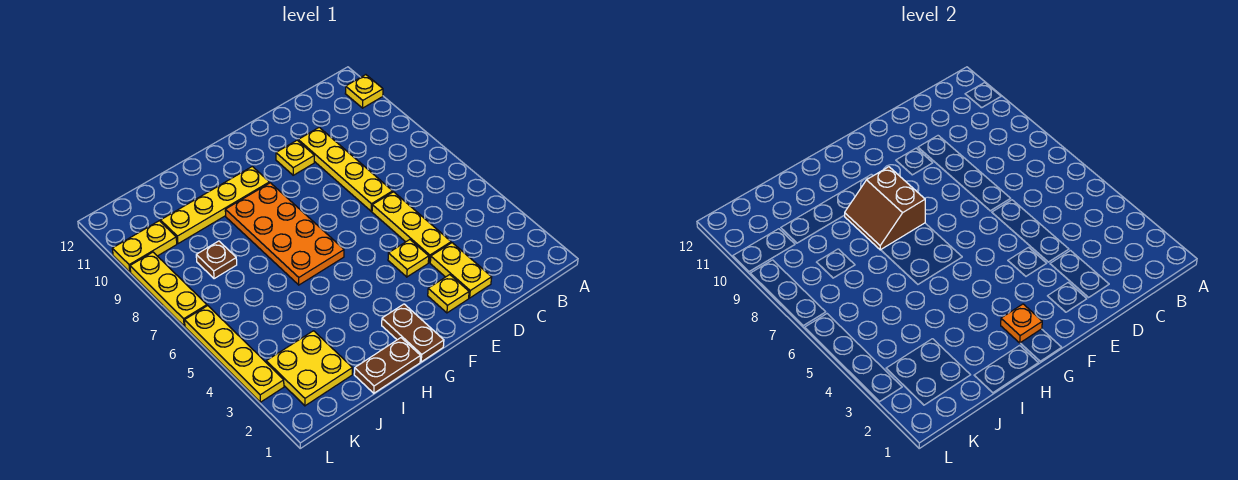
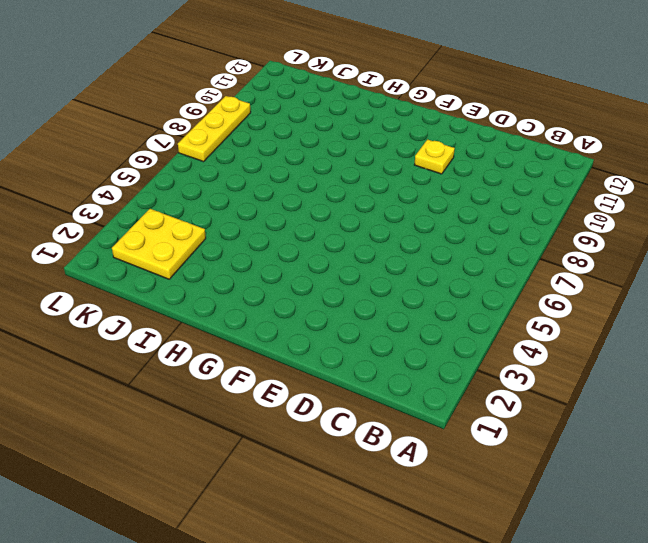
none -> yellow 1x1 plate [345,75,383,108]
none -> yellow 1x2 plate [430,243,492,298]
none -> yellow 1x3 plate [372,192,451,263]

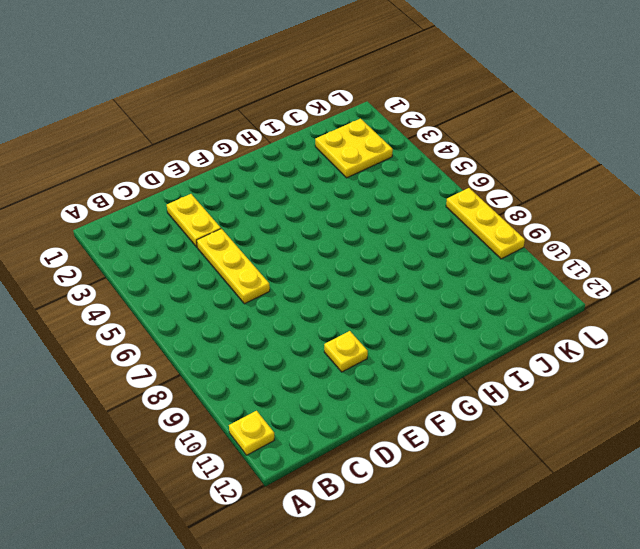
none -> yellow 1x4 plate [298,127,393,211]
none -> yellow 1x1 plate [428,275,469,313]
none -> yellow 1x1 plate [388,240,429,277]

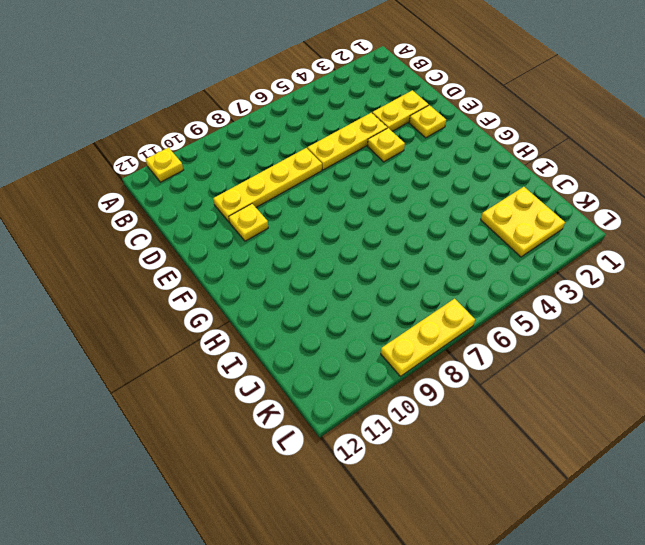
none -> brown 1x2 plate [382,304,444,362]
none -> orange 2x4 plate [225,183,344,285]
none -> yellow 1x4 plate [161,167,269,244]

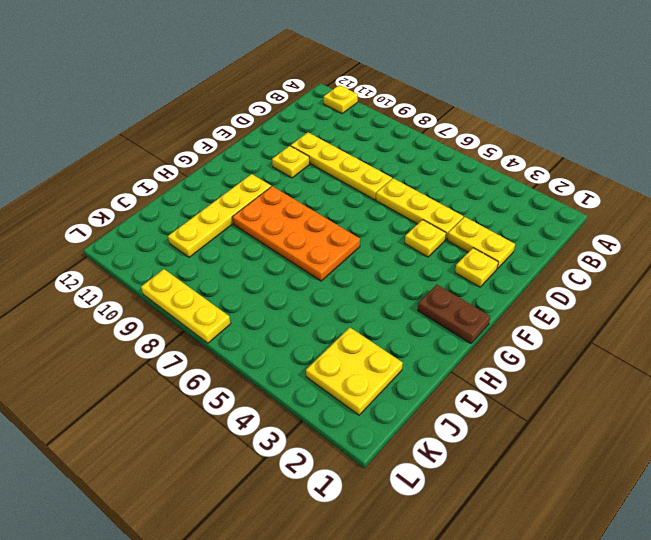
none -> brown 1x2 plate [354,338,421,393]
none -> brown 1x1 plate [196,241,237,279]
none -> yellow 1x2 plate [112,221,177,272]

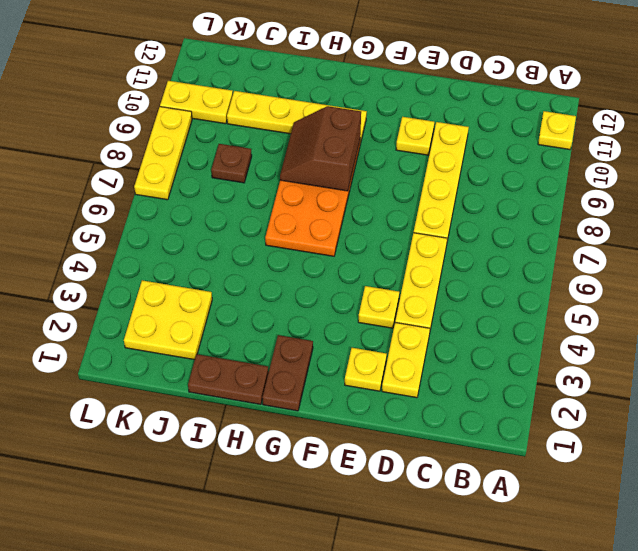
none -> yellow 1x4 plate [185,306,284,402]
none -> orange 1x1 plate [1001,304,1042,343]

